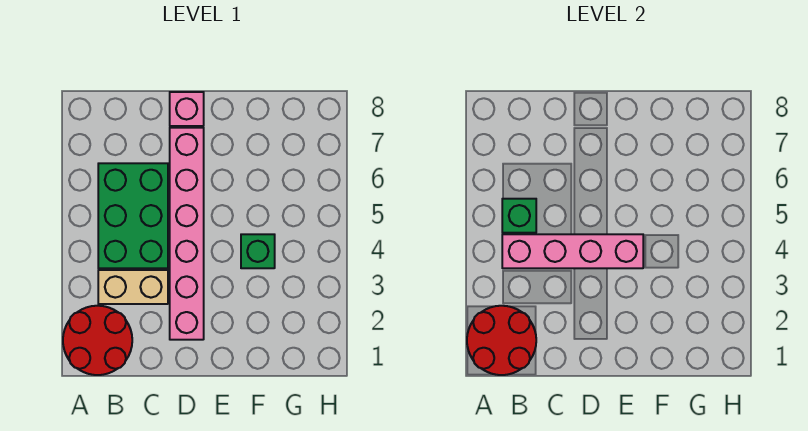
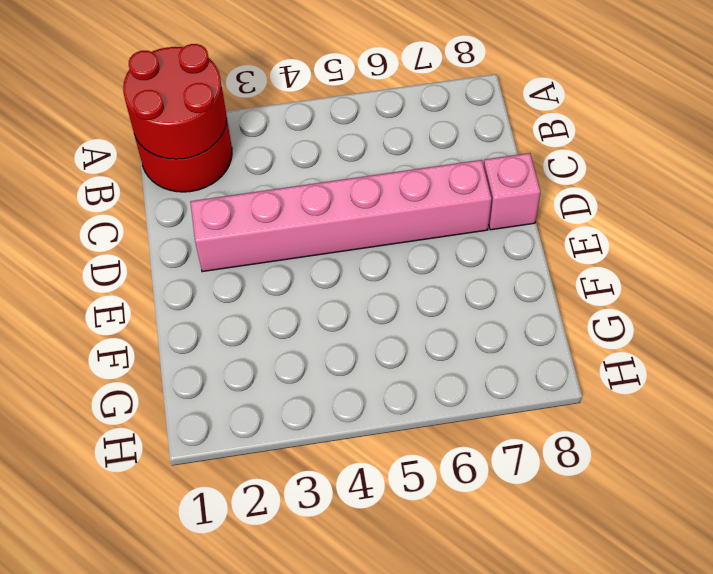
none -> tan 1x2 brick [98,270,168,304]
none -> green 2x3 brick [98,163,168,268]

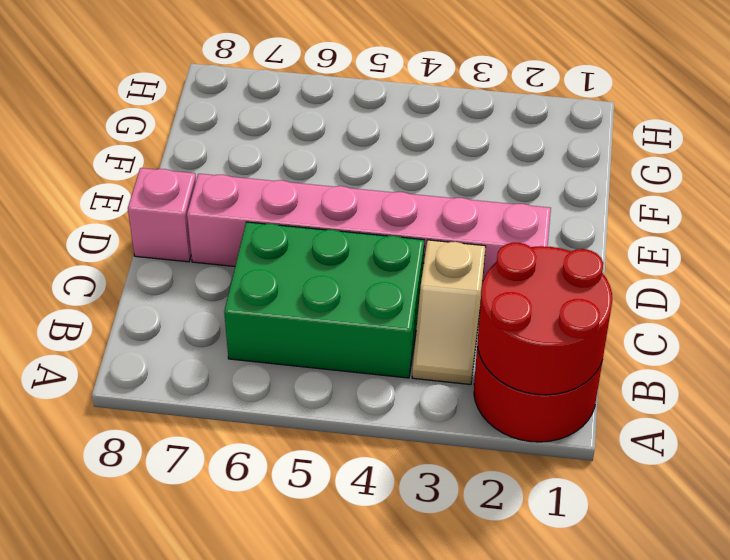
tan 1x2 slope [412,240,486,385] -> tan 1x2 brick [98,270,168,304]
none -> green 1x1 brick [241,234,275,268]
none -> pink 1x4 brick [502,234,643,268]

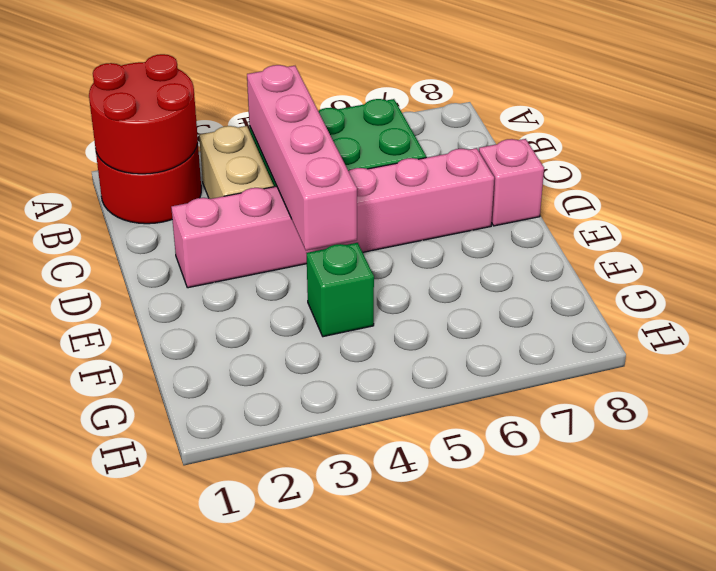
none -> green 1x1 brick [502,199,536,233]

